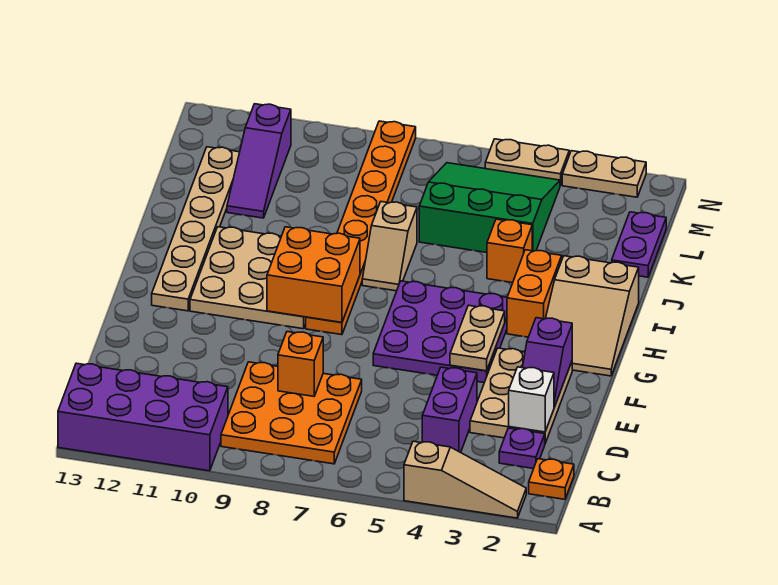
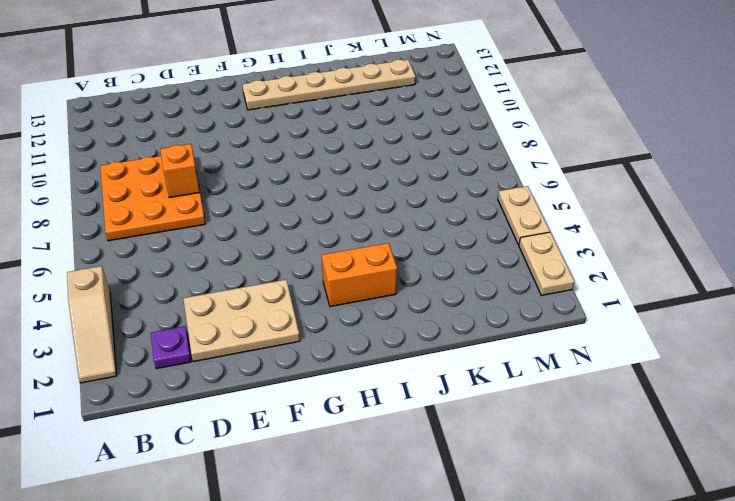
none -> purple 2x4 brick [58,363,228,471]
none -> orange 1x1 plate [529,459,574,499]
none -> purple 1x2 brick [422,367,477,453]

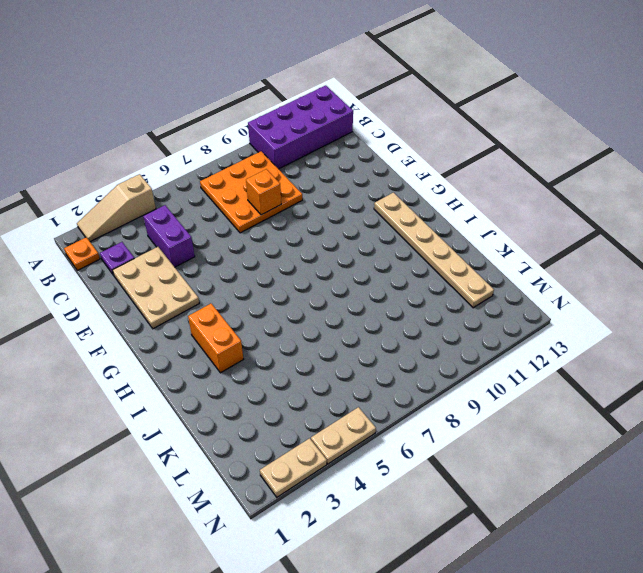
none -> purple 3x3 plate [373,281,507,383]
none -> tan 2x3 slope [546,256,639,376]
none -> orange 1x8 plate [306,121,416,335]

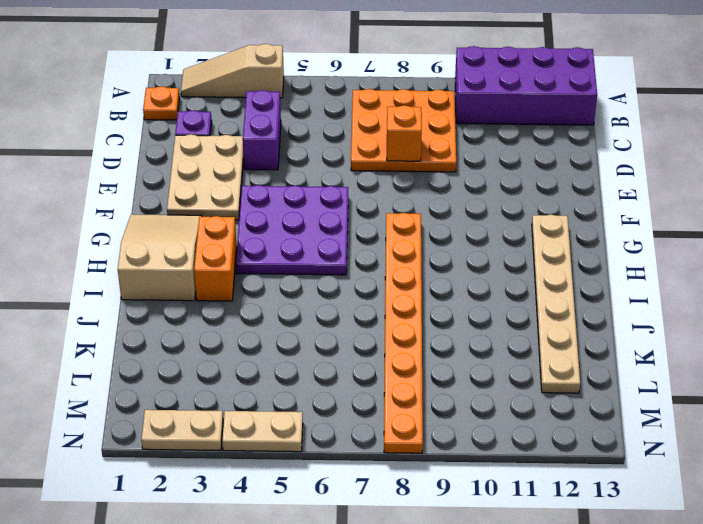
none -> tan 3x3 plate [190,227,306,329]
none -> tan 1x2 slope [362,202,417,291]
none -> orange 1x1 brick [487,219,532,283]

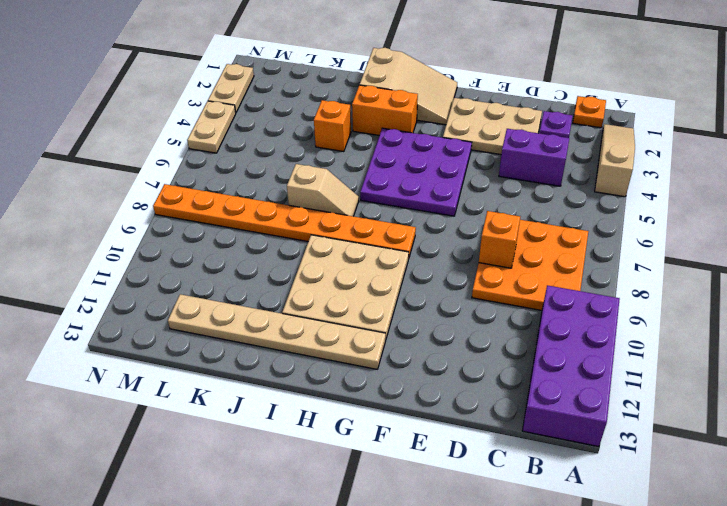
none -> purple 1x2 plate [612,212,666,277]
none -> green 3x3 slope [419,163,560,253]
none -> purple 1x3 slope [227,104,291,218]

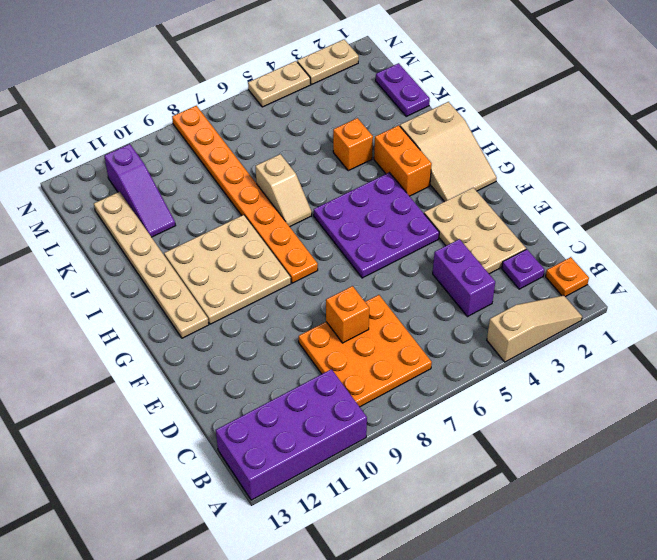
none -> green 3x3 slope [419,163,560,253]
none -> white 1x1 brick [509,367,554,432]
none -> purple 1x2 slope [522,318,572,407]

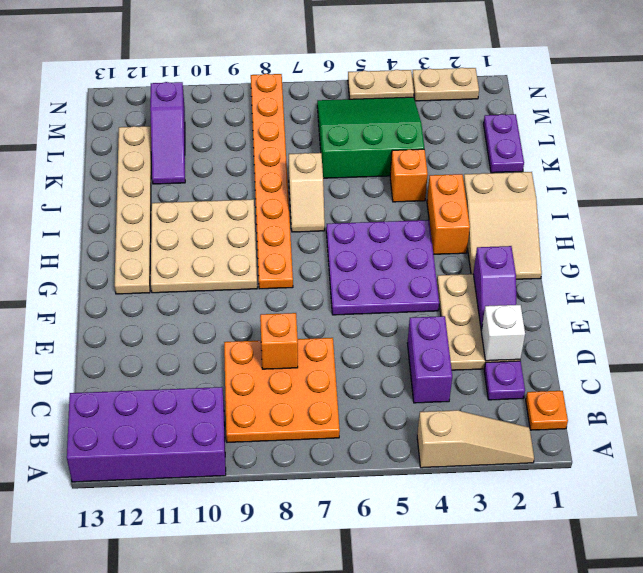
none -> tan 1x2 plate [450,305,505,371]
none -> orange 2x2 brick [267,227,360,323]

